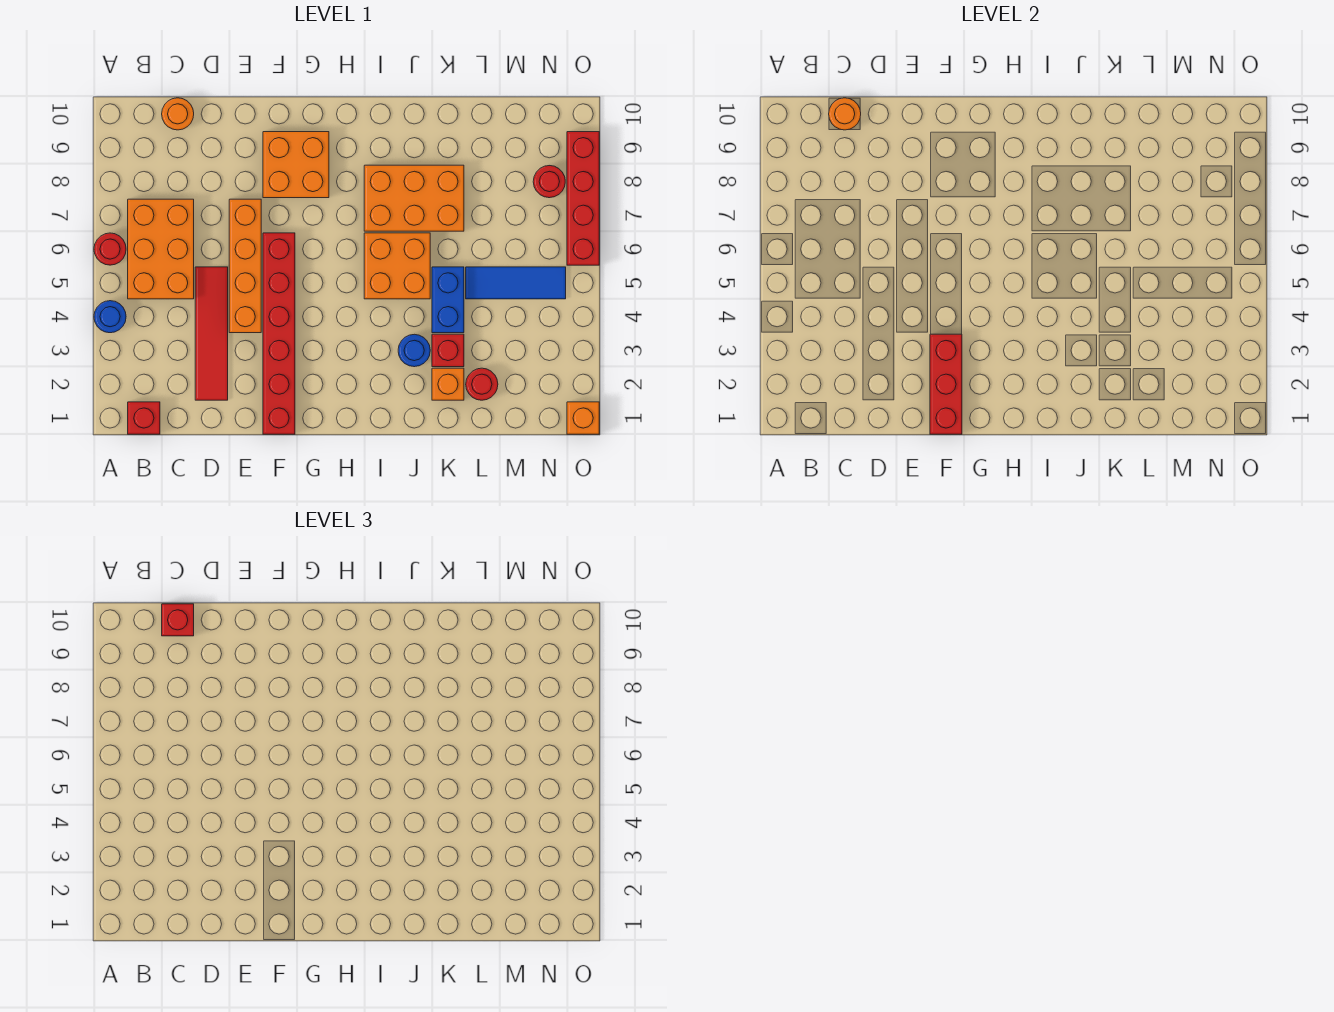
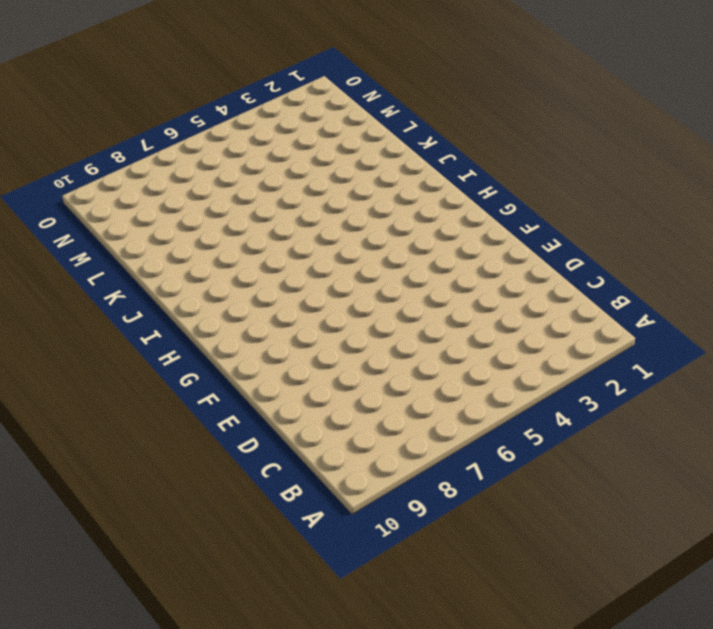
none -> blue 1x1 round brick [94,301,126,333]
none -> red 1x1 round brick [94,233,126,265]
none -> red 1x1 brick [128,402,160,434]

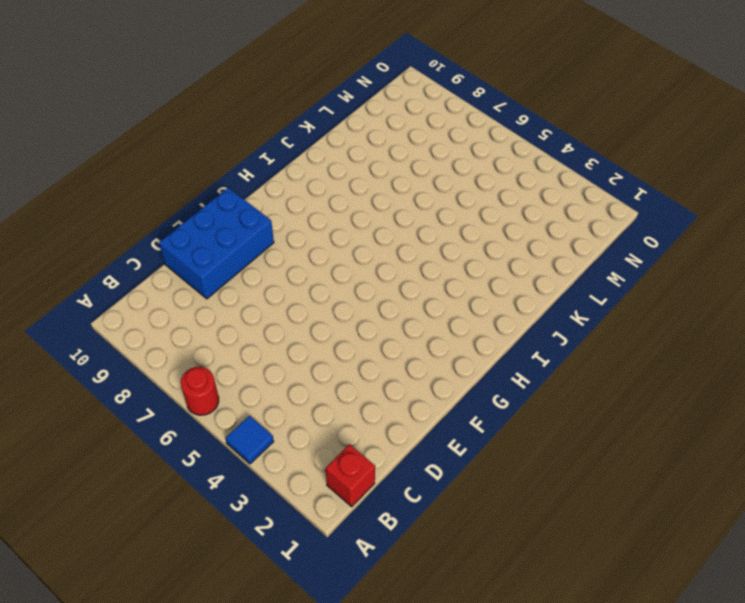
blue 1x1 tile [225,416,274,464] -> blue 1x1 round brick [94,301,126,333]
blue 2x3 brick [159,188,274,299] -> orange 2x2 brick [263,132,329,198]
none -> orange 2x3 brick [128,199,194,299]
none -> orange 1x1 round brick [162,98,194,130]
none -> red 1x4 tile [195,267,228,400]

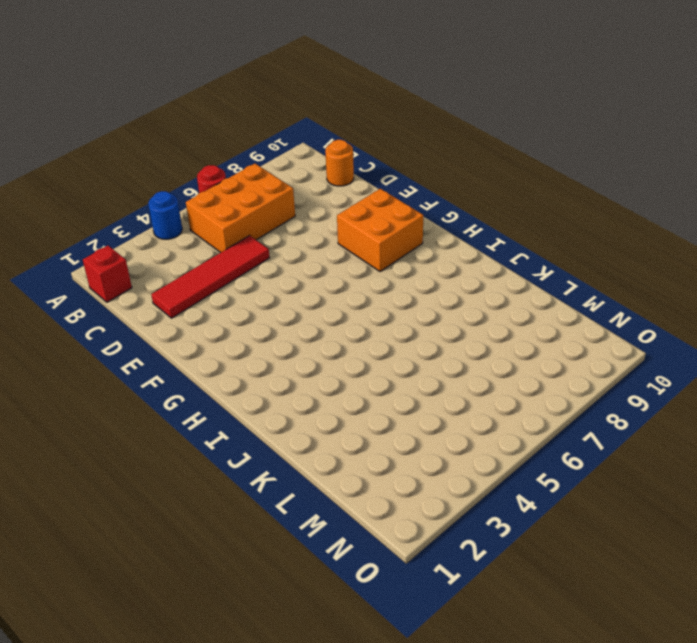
none -> orange 1x4 brick [229,199,261,333]
none -> red 1x6 brick [263,233,295,434]
none -> orange 2x2 brick [364,233,430,299]

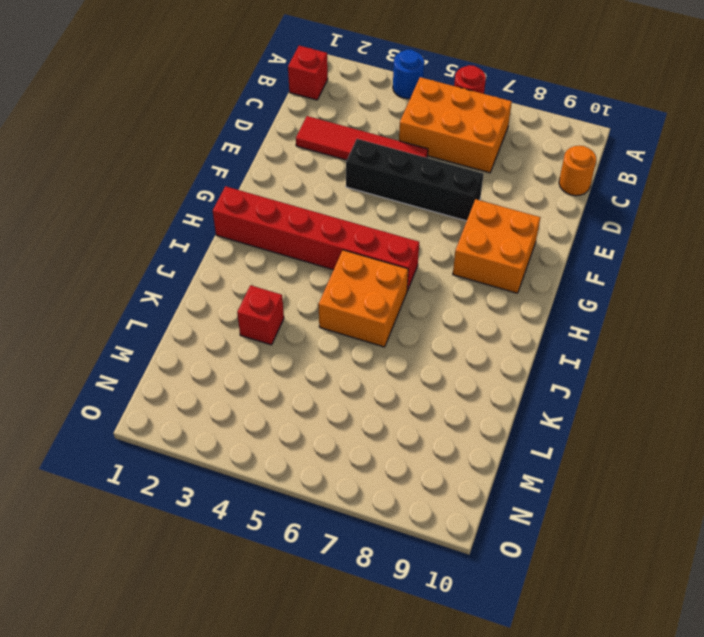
black 1x4 brick [346,139,483,221] -> orange 1x4 brick [229,199,261,333]
red 1x6 brick [213,186,419,291] -> red 1x6 brick moved to [263,233,295,434]
none -> orange 2x3 brick [364,165,464,231]
none -> blue 1x1 round brick [398,334,430,367]
none -> orange 1x1 brick [432,368,464,400]

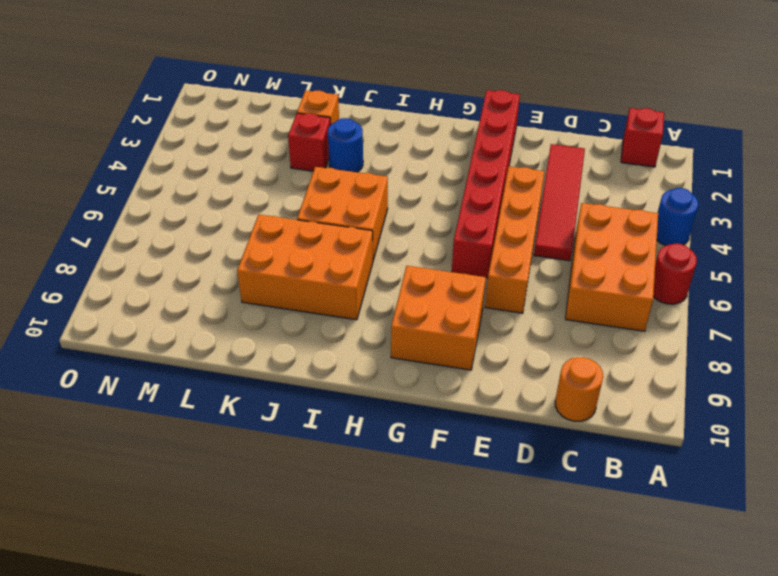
none -> blue 1x2 brick [432,267,464,333]
none -> red 1x1 round brick [466,368,498,400]
none -> blue 1x3 tile [466,267,566,299]

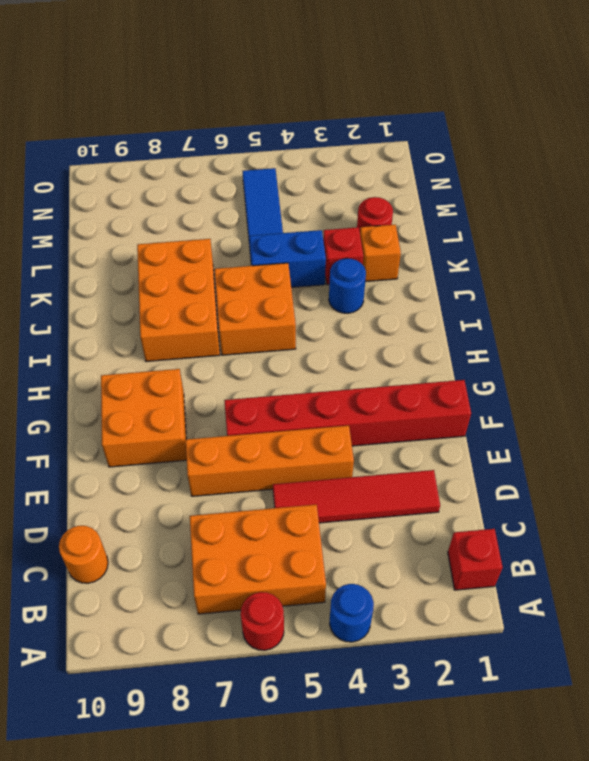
none -> red 1x1 round brick [533,166,565,198]
none -> orange 1x1 brick [567,402,599,434]
none -> red 1x4 brick [567,132,599,265]

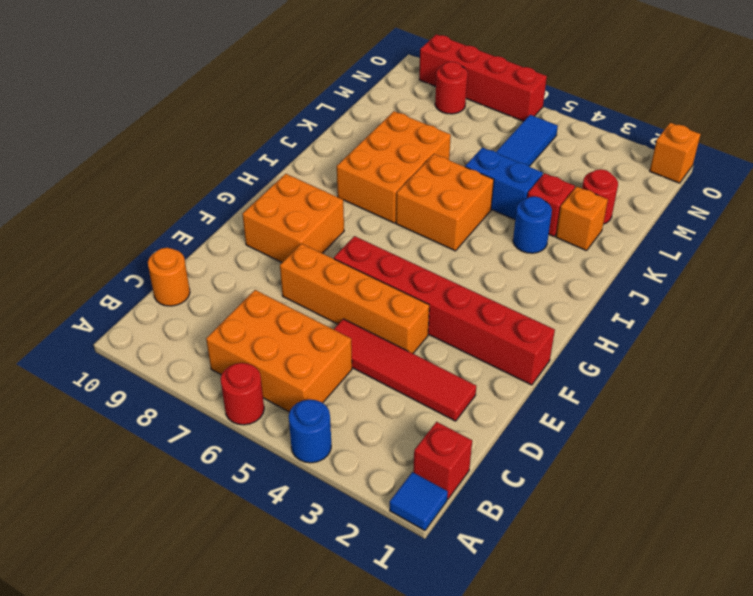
blue 1x1 tile [390,472,448,531] -> none
none -> orange 1x1 round brick [829,98,861,130]
none -> red 1x3 brick [930,334,962,434]
none -> red 1x1 brick [162,604,194,636]

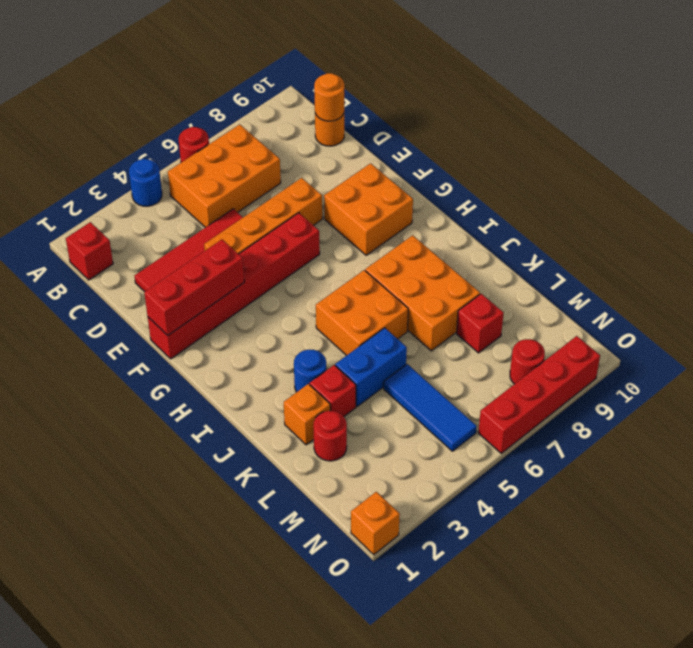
red 1x1 brick [457,294,504,353] -> red 1x1 brick moved to [162,604,194,636]

